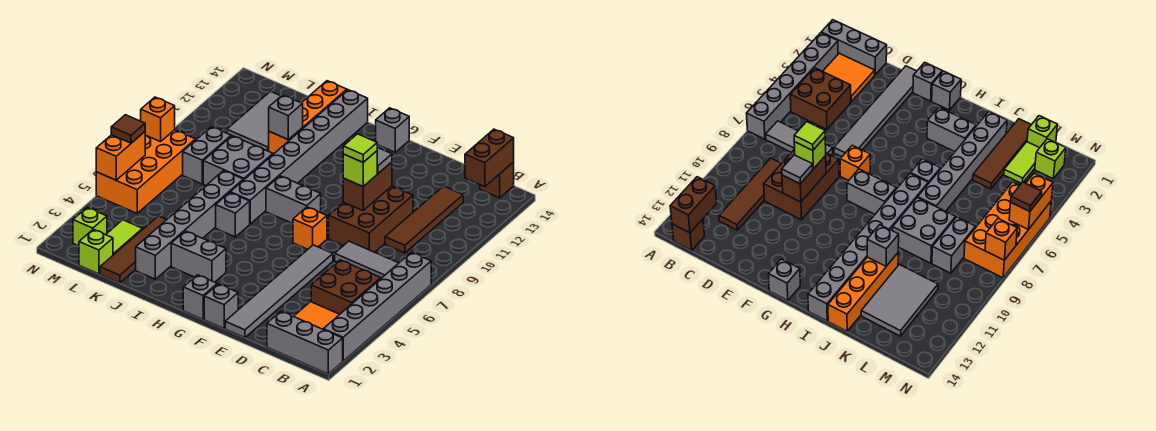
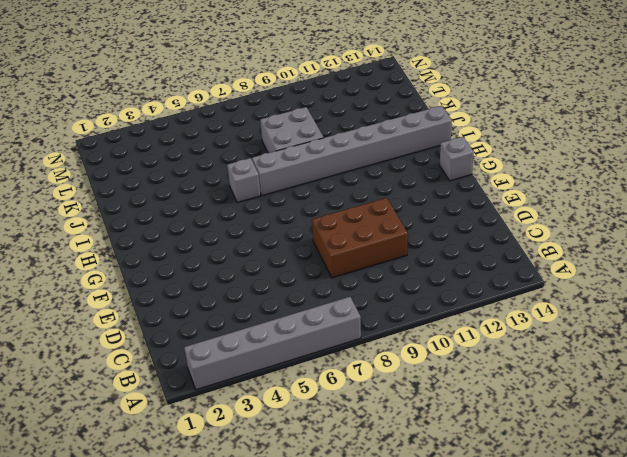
none -> grey 1x3 brick [267,311,343,374]
none -> orange 2x2 tile [294,302,340,329]
none -> brown 2x2 brick [311,260,381,314]
none -> grey 1x3 tile [335,241,398,278]

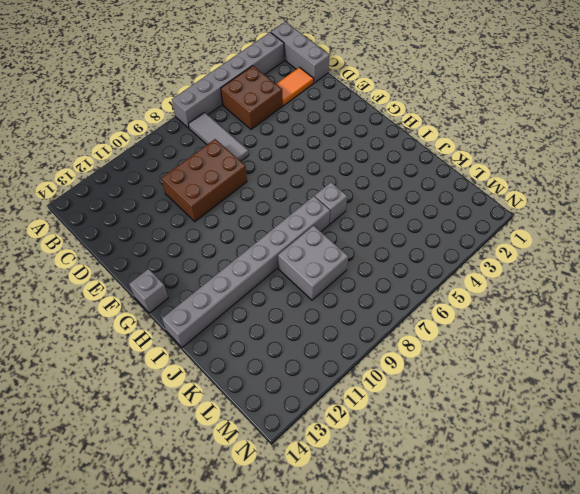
orange 1x2 tile [277,67,314,106] -> orange 2x2 tile [294,302,340,329]
none -> brown 1x1 brick [480,162,514,198]
none -> brown 1x4 tile [385,186,463,253]
none -> grey 1x6 tile [225,245,333,338]
none -> grey 1x1 brick [204,284,238,328]

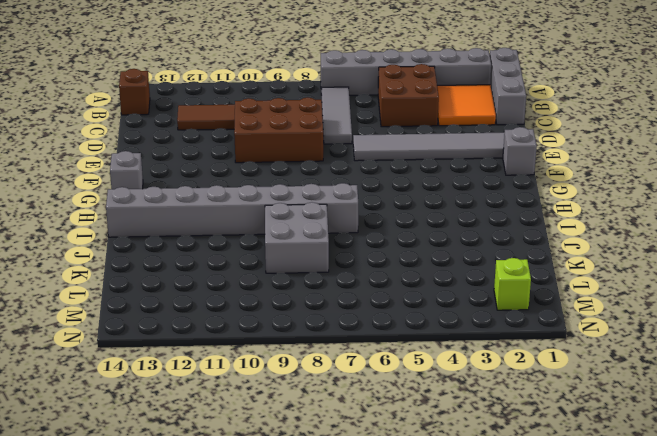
none -> orange 1x1 brick [293,207,327,249]
none -> grey 1x1 brick [183,275,217,319]
none -> grey 1x2 brick [266,176,321,223]
none -> grey 1x2 brick [171,231,226,282]

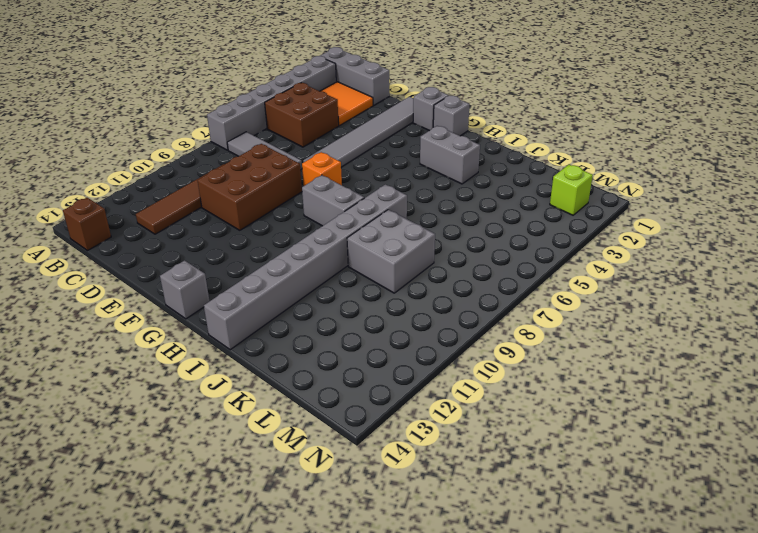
none -> grey 1x1 brick [216,192,250,237]
none -> grey 1x6 brick [136,171,243,279]
none -> orange 1x4 brick [269,81,347,154]
none -> brown 1x4 tile [100,216,166,283]

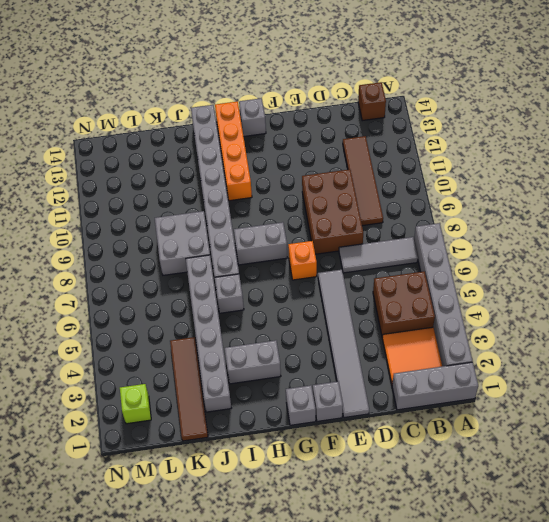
orange 1x4 brick [215,102,252,201] -> orange 1x4 brick moved to [269,81,347,154]
none -> grey 2x3 tile [227,91,281,151]
none -> lime 1x1 brick [79,229,113,274]
none -> lime 1x2 tile [106,220,143,255]
none -> grey 1x2 brick [183,127,231,184]

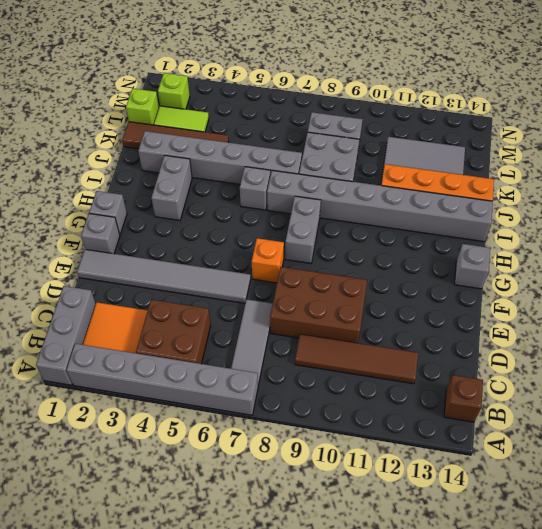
none -> orange 2x4 brick [96,130,196,213]
none -> brown 1x2 brick [465,129,514,187]
none -> brown 1x2 brick [343,162,392,211]
none -> grey 1x1 brick [269,95,303,140]

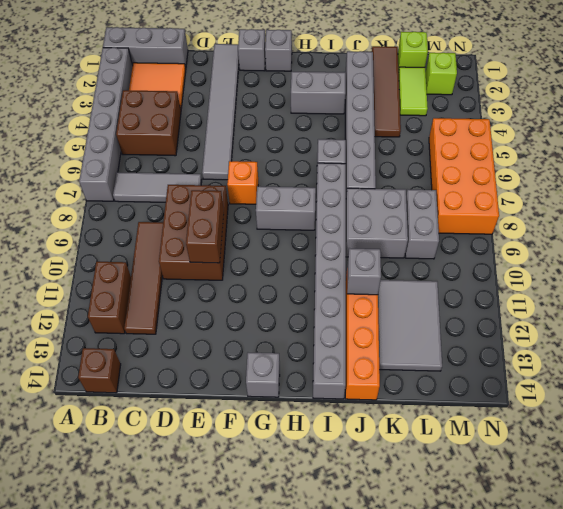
brown 1x2 brick [88,262,131,334] -> brown 1x2 brick moved to [465,129,514,187]
none -> orange 1x2 brick [96,132,145,180]
none -> orange 1x1 brick [141,97,175,142]
none -> lime 1x1 brick [343,151,377,187]
none -> grey 1x1 tile [377,147,392,174]

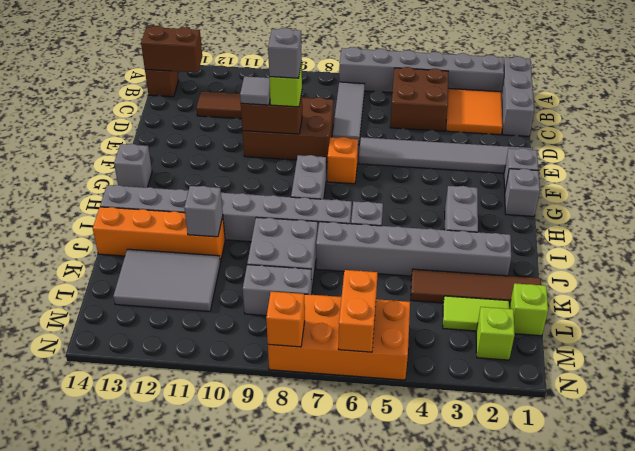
grey 1x1 brick [268,28,302,78] -> lime 1x1 tile [343,134,377,162]
orange 1x2 brick [338,270,378,352] -> orange 1x2 brick turned to [96,132,145,180]
none -> brown 1x1 tile [111,115,145,143]

